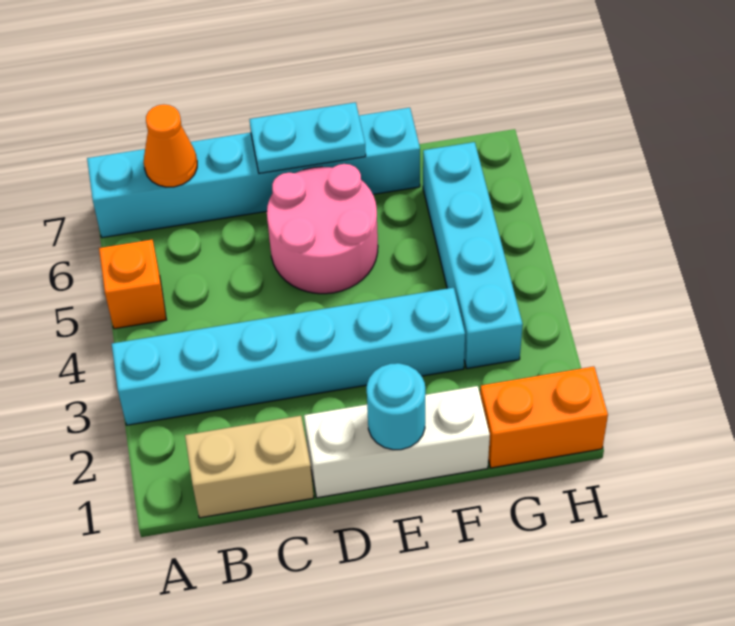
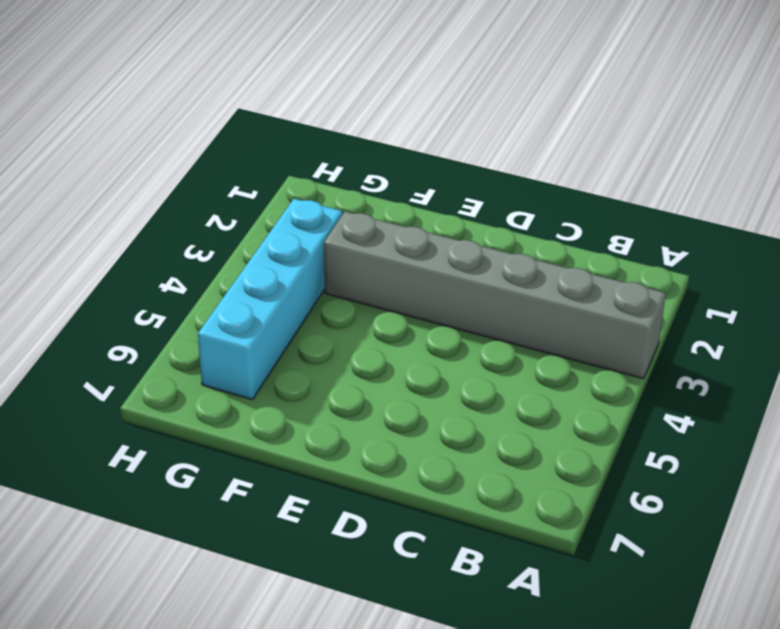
grey 1x6 brick [324,212,666,379] -> cyan 1x6 brick [112,288,465,425]
none -> orange 1x1 brick [99,240,166,329]
none -> cyan 1x6 brick [87,108,420,238]

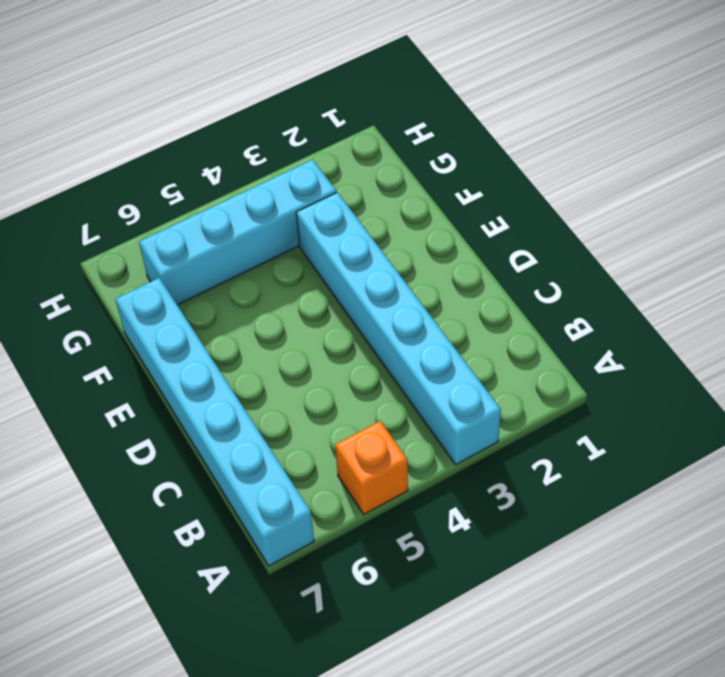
none -> tan 1x2 brick [185,416,314,518]
none -> white 1x3 brick [304,386,490,498]

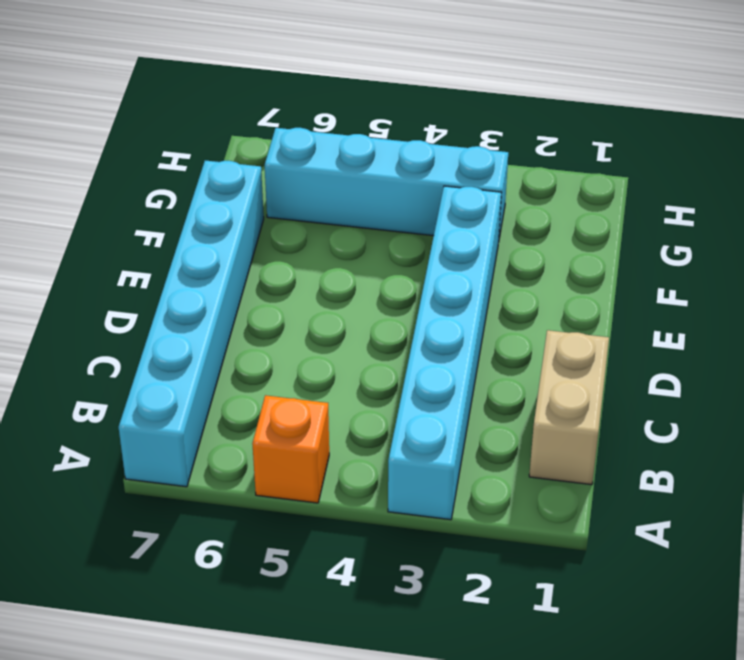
none -> white 1x3 brick [304,386,490,498]
none -> pink 2x2 round brick [267,164,378,294]

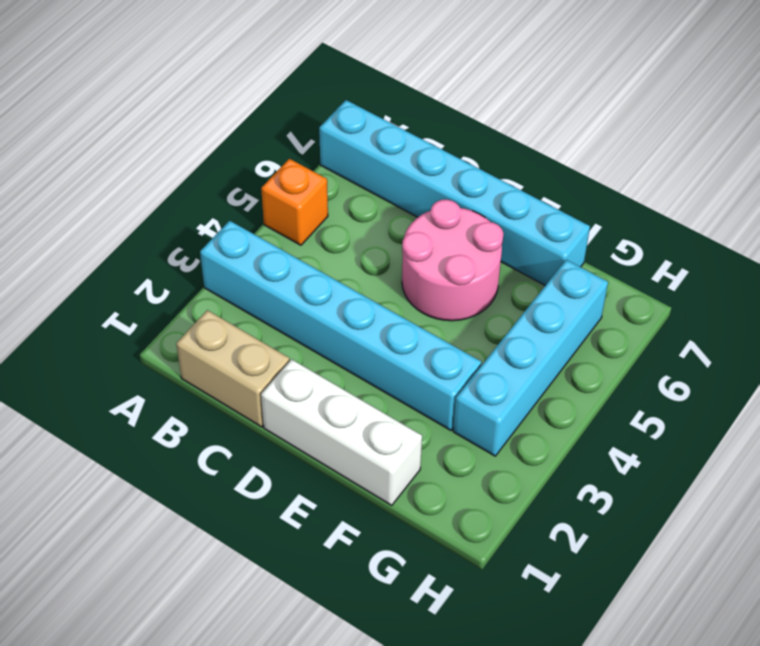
none -> orange 1x2 brick [480,366,608,468]
none -> orange 1x1 cone [144,104,197,187]

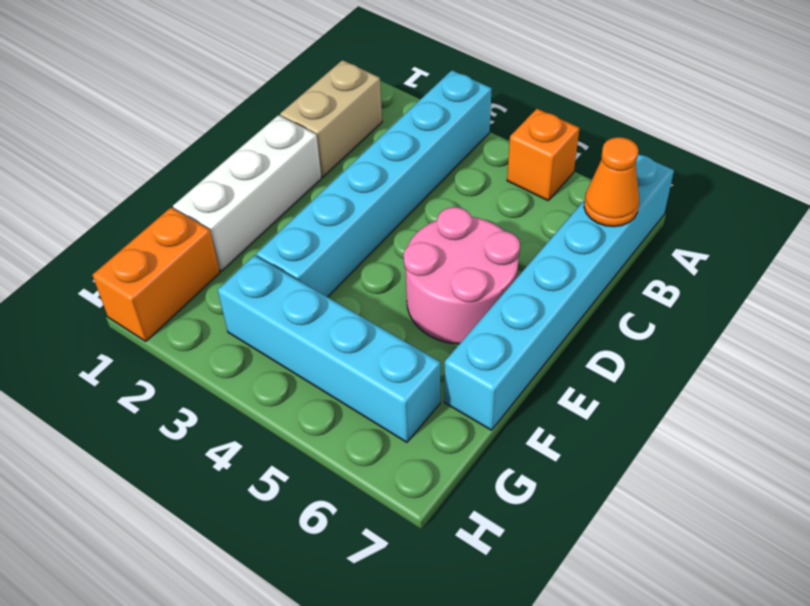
none -> cyan 1x2 plate [249,102,366,173]
none -> cyan 1x1 round brick [367,363,425,450]

